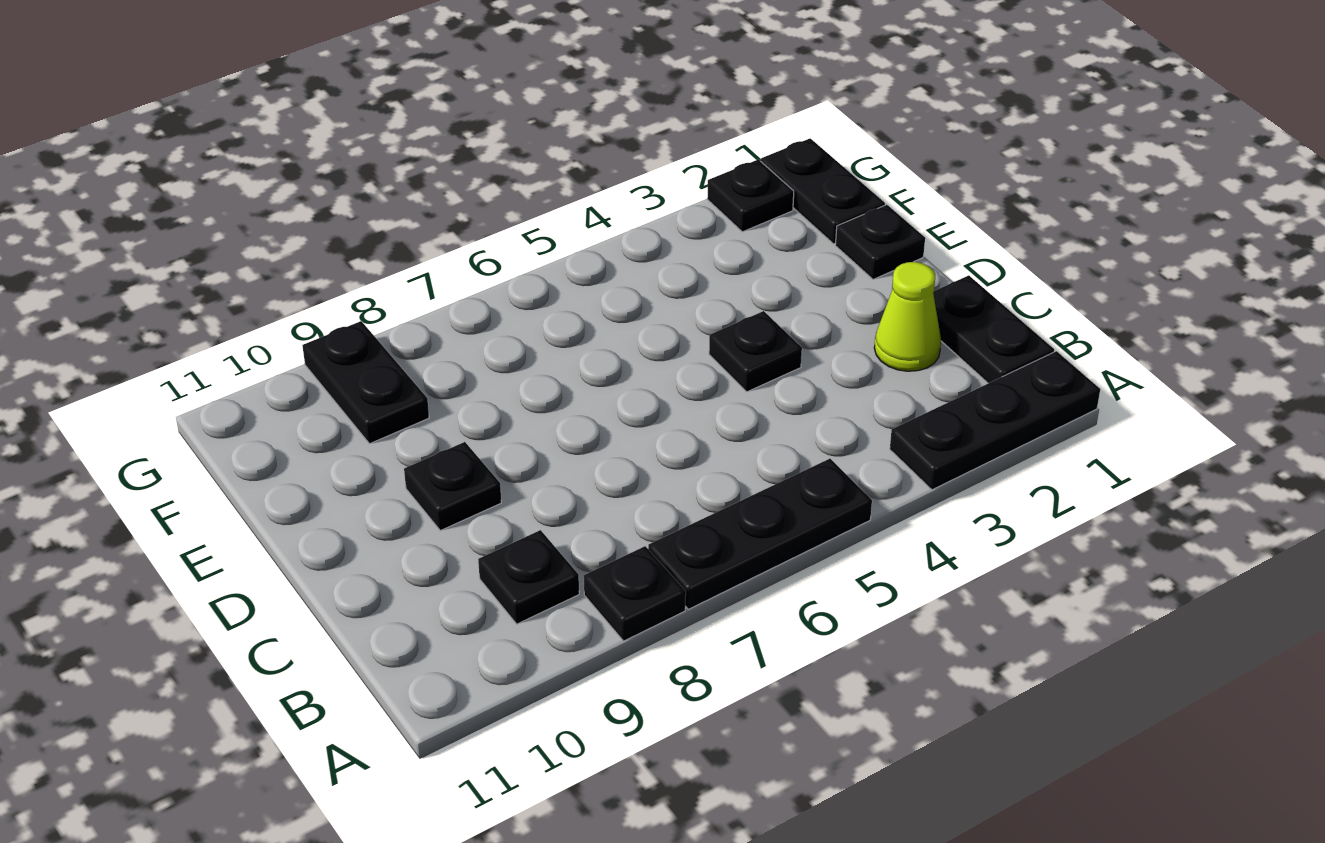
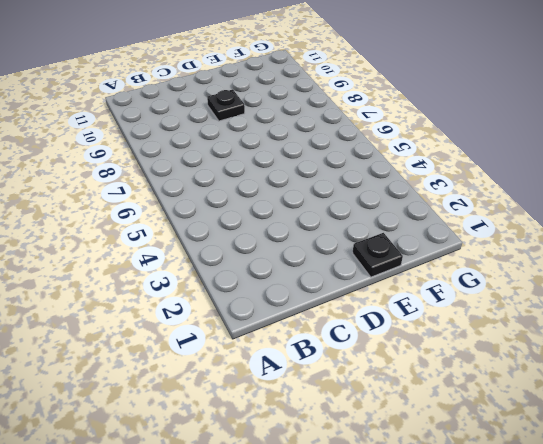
none -> black 1x3 plate [890,351,1100,490]
none -> black 1x3 plate [648,459,872,609]
none -> black 1x1 plate [584,546,686,641]

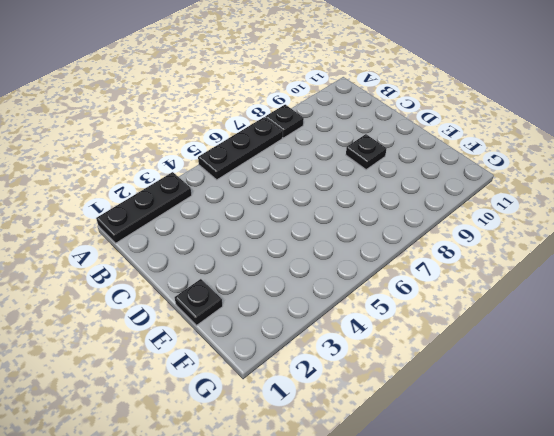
none -> black 1x2 plate [933,275,1054,383]
none -> black 1x1 plate [478,530,579,624]
none -> lime 1x1 cone [874,262,941,371]

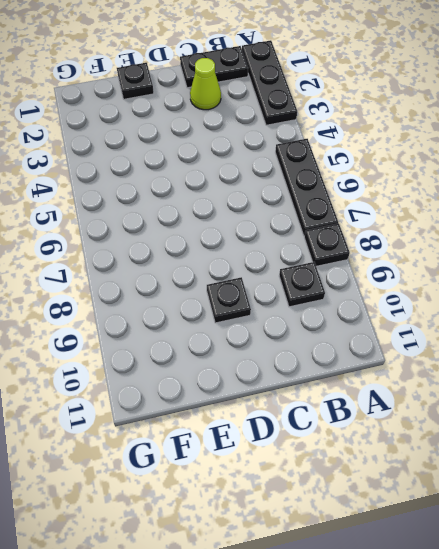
none -> black 1x1 plate [709,311,802,392]
none -> black 1x2 plate [761,138,885,244]
none -> black 1x2 plate [302,321,429,444]

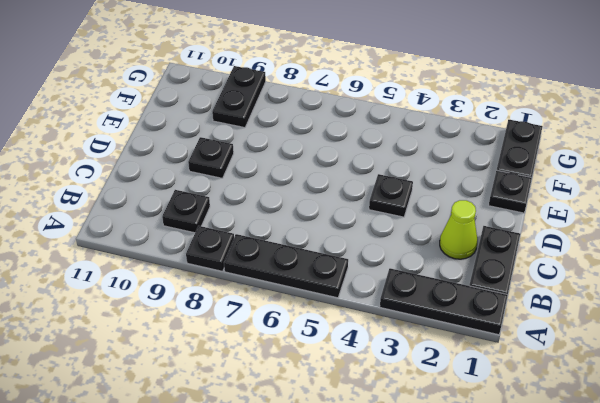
none -> black 1x1 plate [707,159,794,232]

